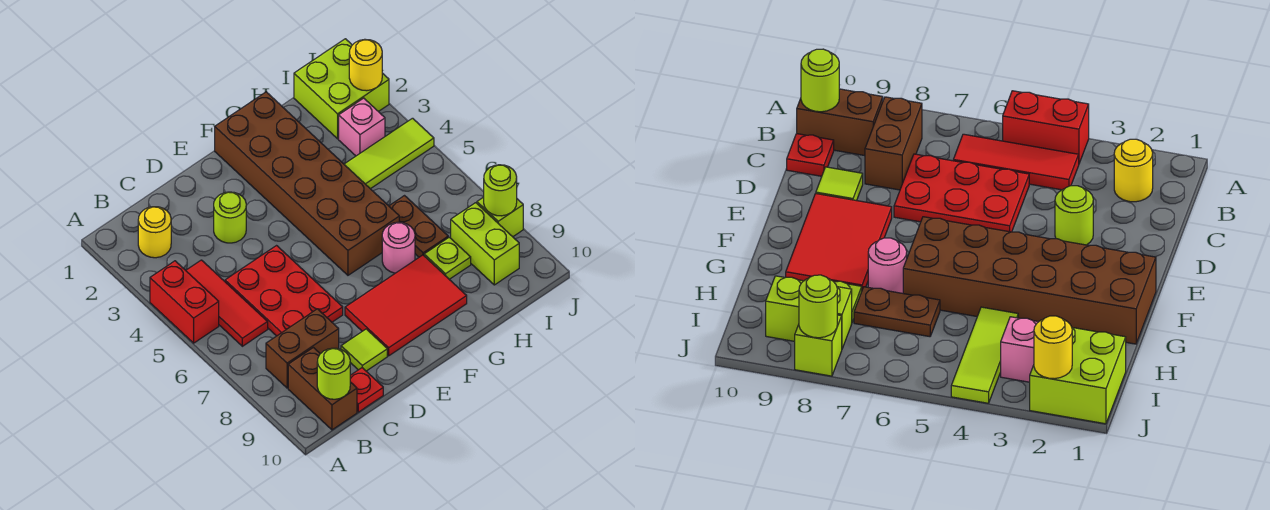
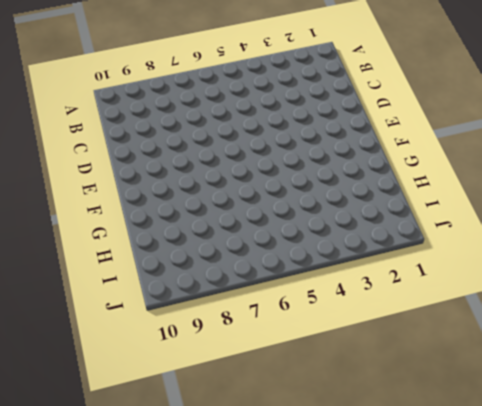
none -> red 1x2 brick [150,261,219,343]
none -> yellow 1x1 round brick [138,207,171,258]
none -> red 1x3 tile [186,260,268,346]

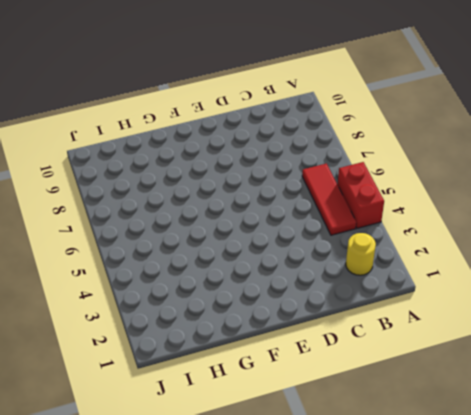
none -> brown 1x2 brick [266,309,339,388]
none -> brown 1x2 brick [288,348,357,430]
none -> red 2x3 plate [225,246,343,336]

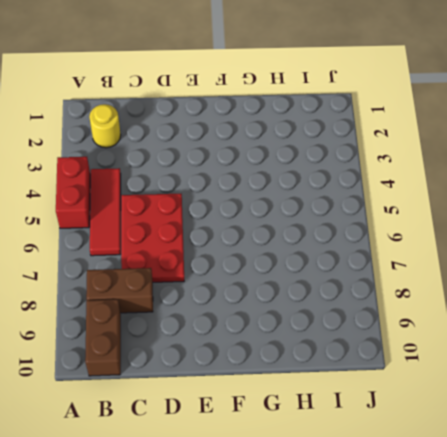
none -> red 1x1 plate [350,368,383,412]
none -> lime 1x1 round brick [214,192,246,243]
none -> lime 1x1 tile [341,329,387,371]

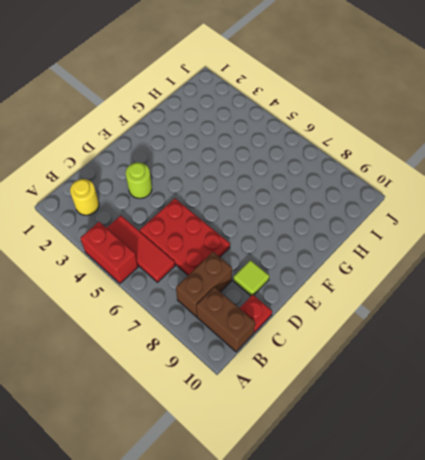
none -> red 2x3 tile [345,255,467,356]
none -> brown 2x6 brick [215,92,399,275]
none -> pink 1x1 round brick [382,222,415,273]

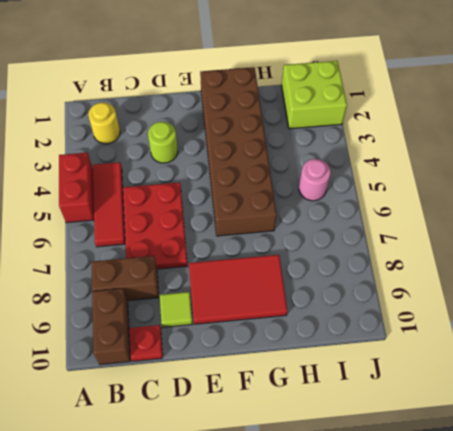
pink 1x1 round brick [299,159,331,201] -> pink 1x1 round brick moved to [382,222,415,273]
none -> lime 1x3 tile [344,118,434,189]
none -> brown 1x2 plate [389,196,448,257]
none -> lime 1x1 plate [424,237,471,279]

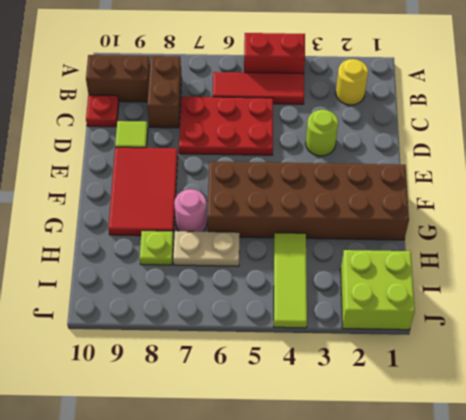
tan 1x2 plate [173,231,239,266] -> brown 1x2 plate [389,196,448,257]
none -> pink 1x1 brick [339,98,385,156]
none -> lime 1x2 brick [451,203,519,285]
none -> lime 1x1 brick [477,197,523,237]

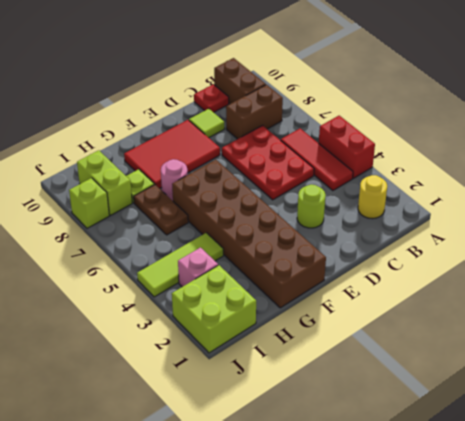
none -> lime 1x1 round brick [317,348,350,399]
none -> yellow 1x1 round brick [349,39,382,91]
none -> lime 1x1 round brick [484,165,517,216]

